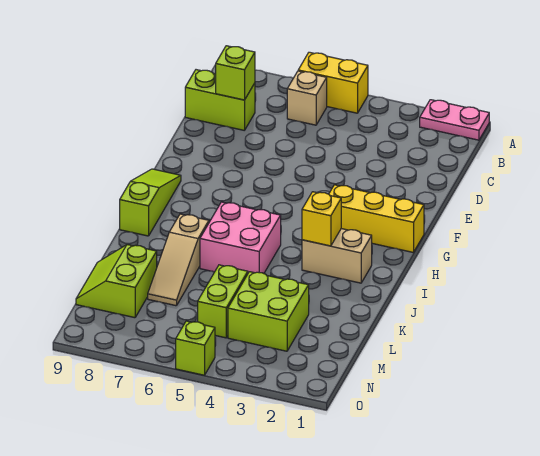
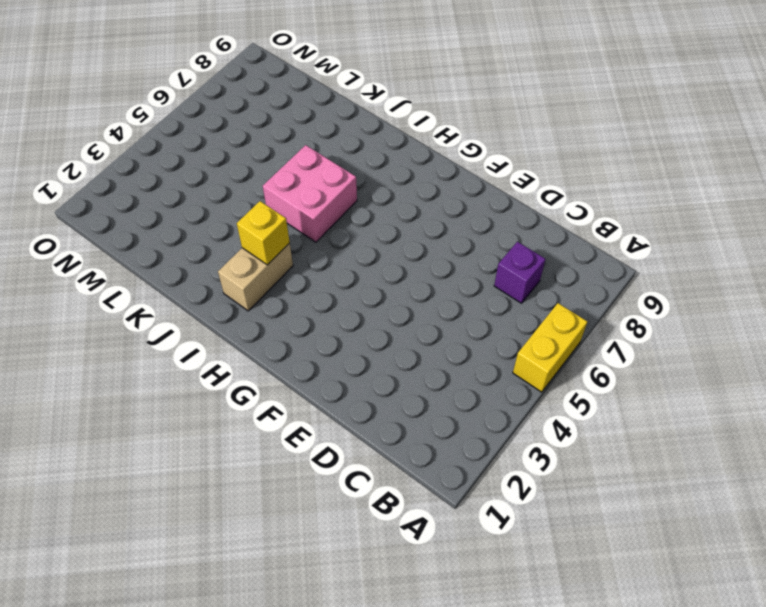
purple 1x1 brick [494,242,545,303] -> none
none -> pink 1x2 plate [420,100,489,140]
none -> tan 1x1 brick [287,71,327,125]
none -> lime 1x2 brick [185,70,255,130]

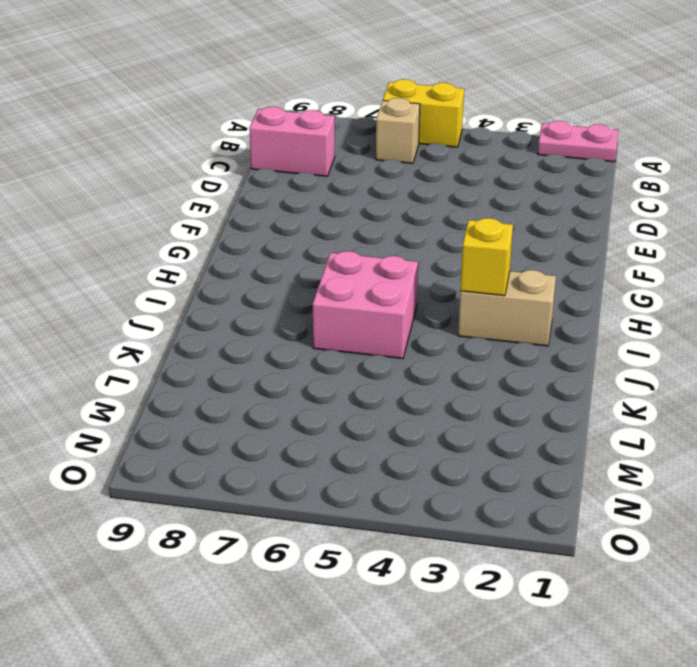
pink 1x2 brick [249,107,335,176] -> lime 1x2 brick [185,70,255,130]
none -> yellow 1x3 brick [329,185,424,252]
none -> lime 1x3 slope [120,169,181,236]
none -> tan 1x3 slope [148,214,209,306]

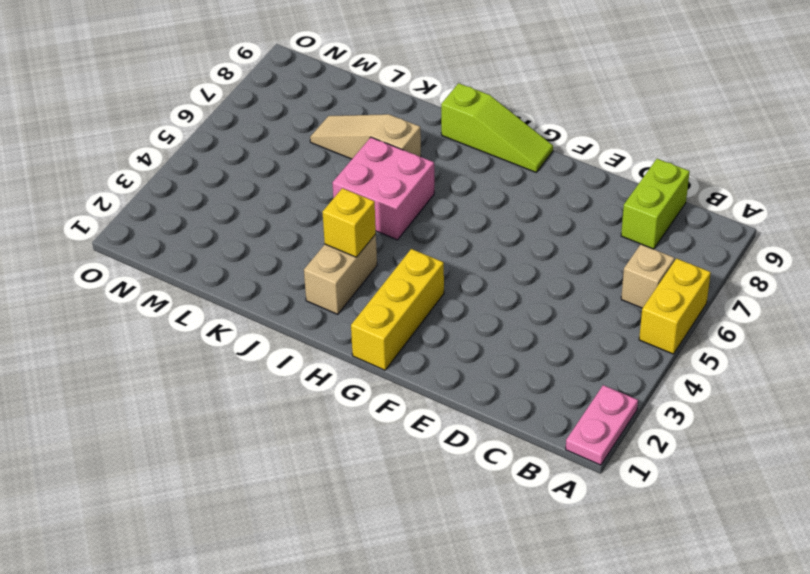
none -> lime 2x2 brick [228,272,309,351]
none -> lime 1x2 brick [198,265,248,338]
none -> lime 2x2 slope [76,245,157,318]

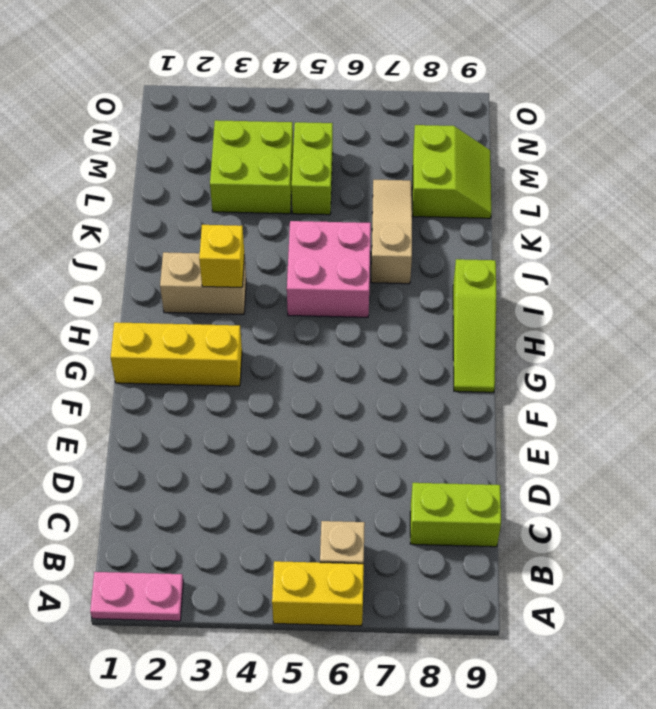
none -> lime 1x1 brick [176,321,215,375]
none -> lime 1x1 brick [216,46,255,100]

